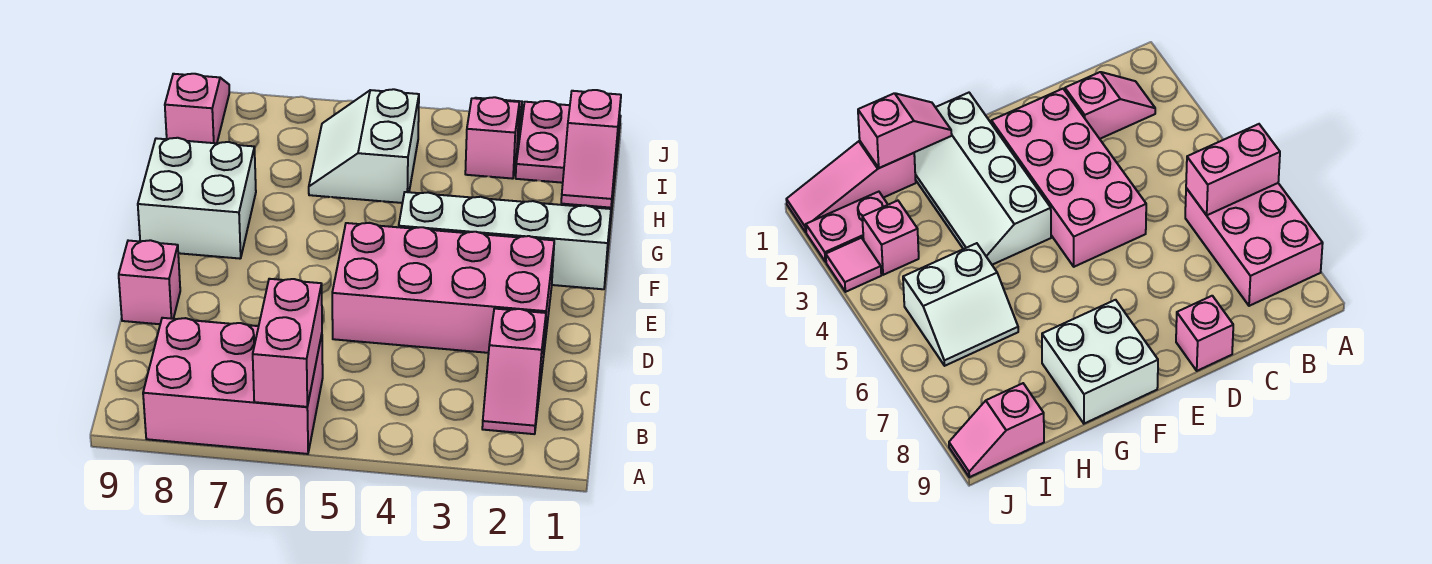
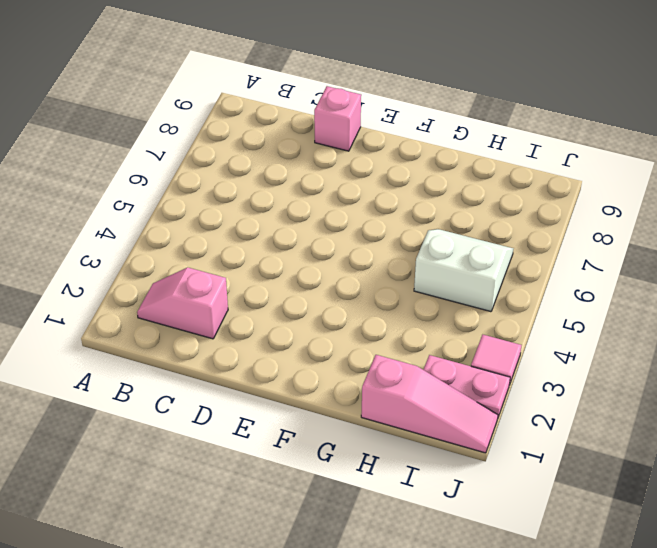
none -> pink 2x3 brick [143,318,323,454]
none -> pink 2x4 brick [332,223,554,353]
none -> white 2x4 slope [399,192,611,289]

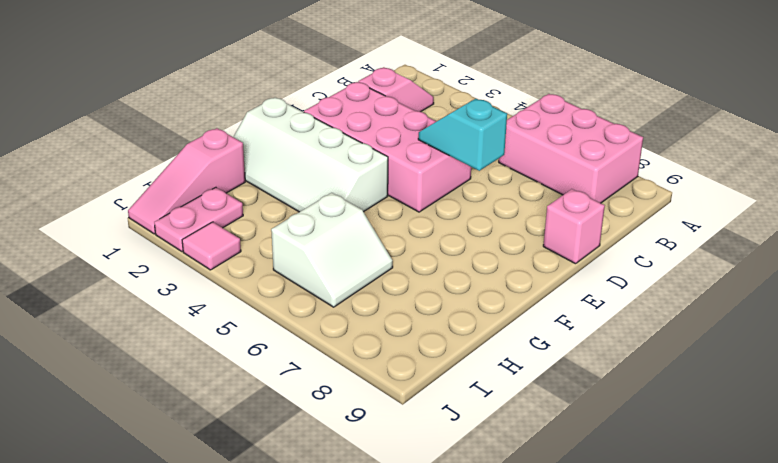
cyan 1x2 slope [418,99,507,171] -> none
none -> white 2x2 brick [138,138,256,259]
none -> pink 1x1 brick [465,97,519,179]
none -> pink 1x2 slope [165,74,229,143]

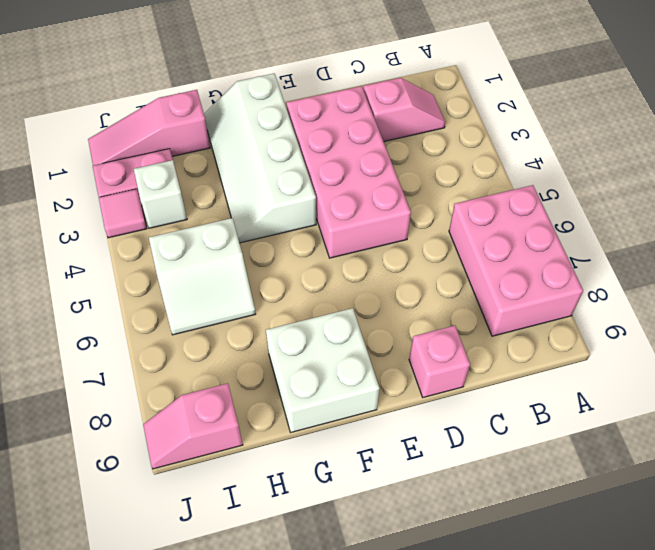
white 1x1 brick [134,160,187,228] -> pink 1x1 brick [465,97,519,179]
none -> pink 1x2 brick [253,279,322,407]
none -> pink 1x2 slope [561,90,621,208]

